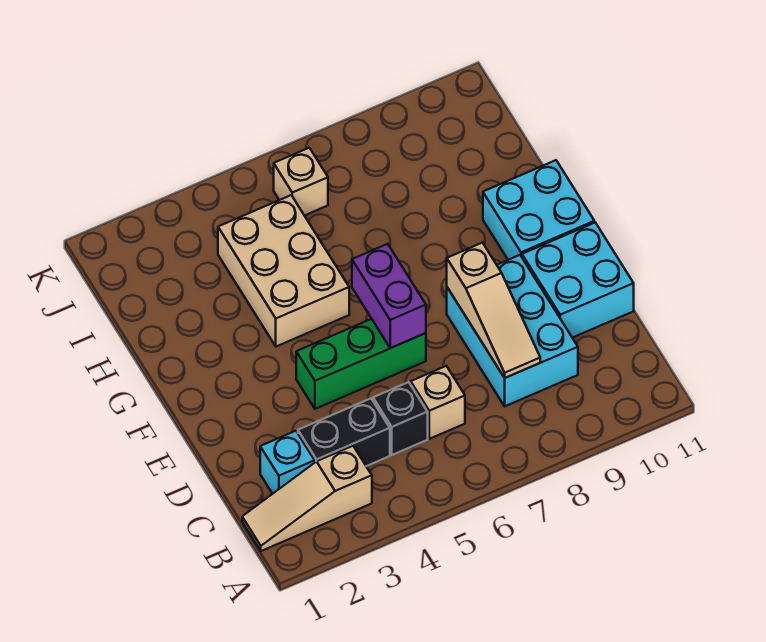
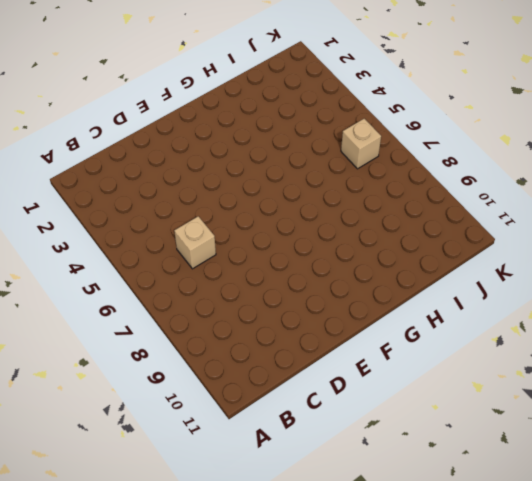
none -> tan 1x3 slope [242,446,372,551]
none -> cyan 1x1 brick [260,431,315,494]
none -> black 1x2 brick [298,399,390,466]

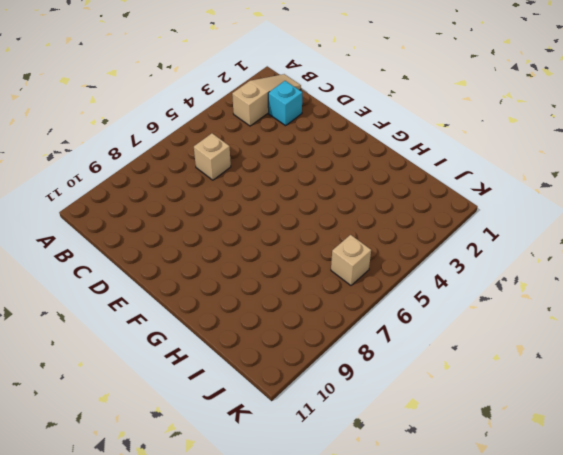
none -> black 1x2 brick [298,399,390,466]
none -> black 1x1 brick [373,382,428,455]
none -> cyan 2x3 brick [447,255,578,406]

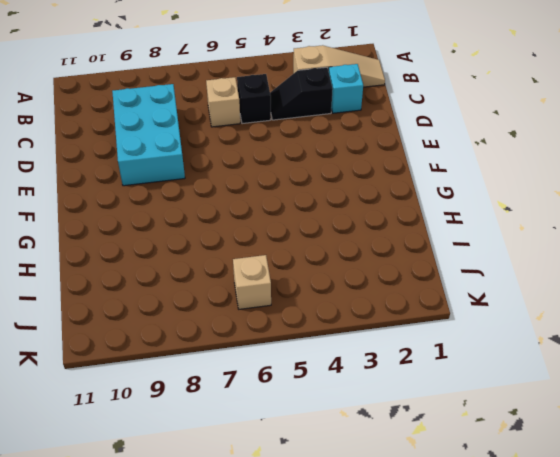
black 1x2 slope [270,67,333,120] -> black 1x2 brick [298,399,390,466]
none -> cyan 2x2 brick [522,223,634,338]
none -> green 1x3 brick [296,319,426,409]
none -> cyan 2x2 brick [483,160,594,260]

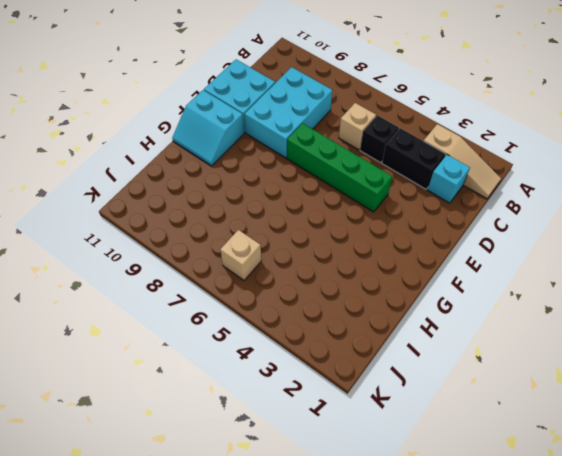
green 1x4 brick [287,123,392,212] -> green 1x3 brick [296,319,426,409]
cyan 2x2 slope [172,90,244,166] -> cyan 2x2 brick [483,160,594,260]
none -> tan 2x3 brick [218,195,349,347]
none -> tan 1x3 slope [447,243,540,378]
none -> purple 1x2 brick [352,244,426,348]

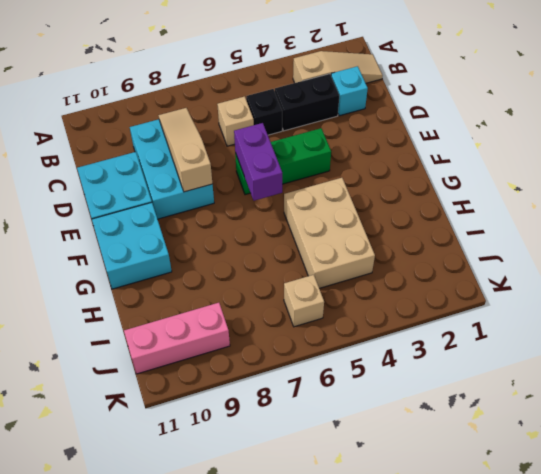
pink 1x3 brick [124,303,230,374] -> none

